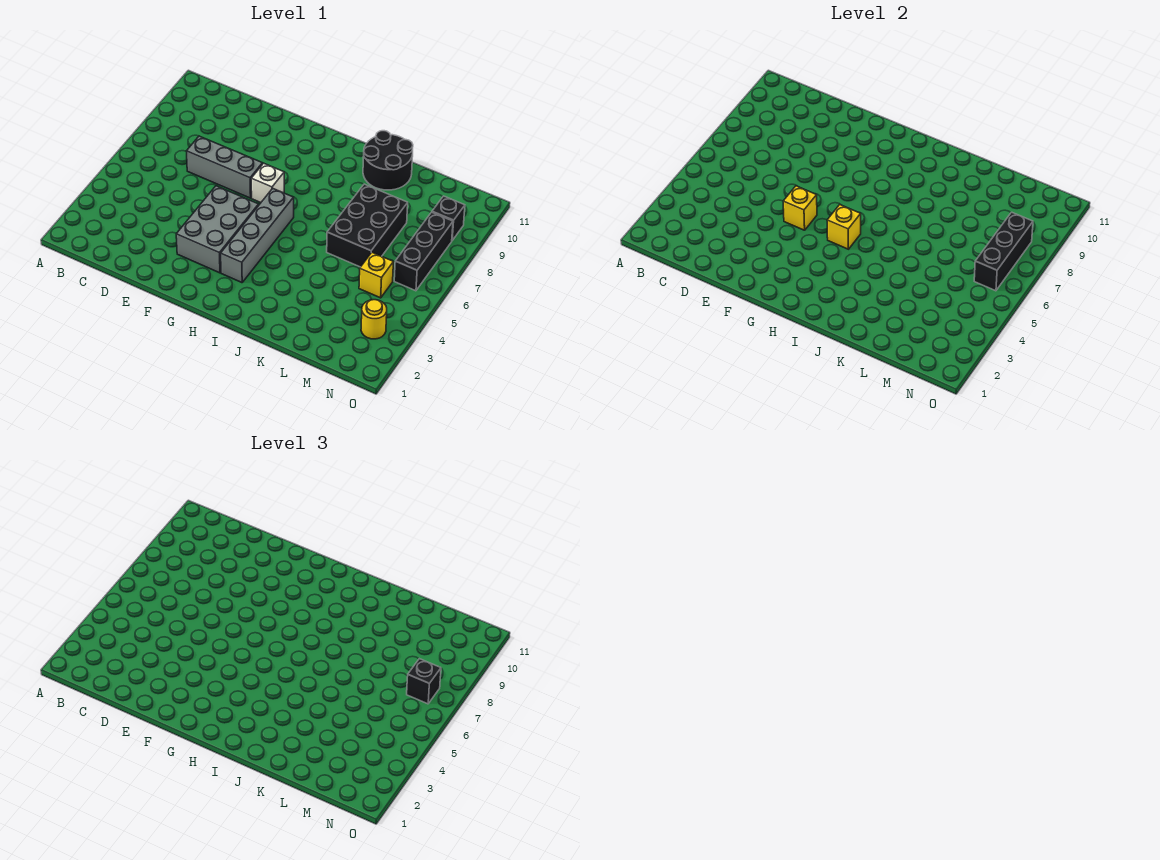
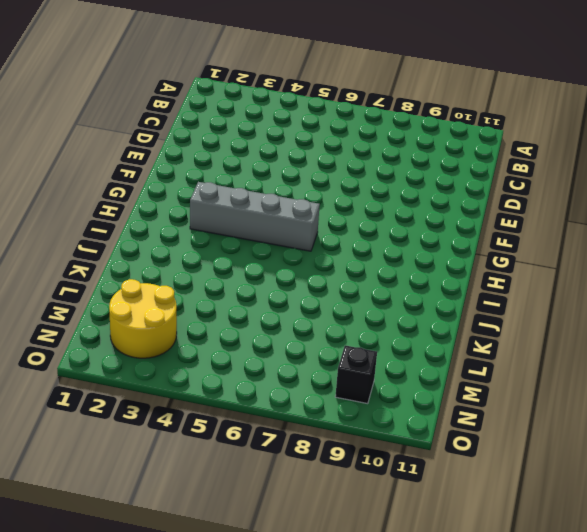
yellow 2x2 round brick [109,279,177,358] -> yellow 1x1 round brick [361,300,387,339]
none -> grey 1x3 brick [187,136,263,198]
none -> grey 2x3 brick [176,186,259,273]
none -> white 1x1 brick [251,163,284,203]

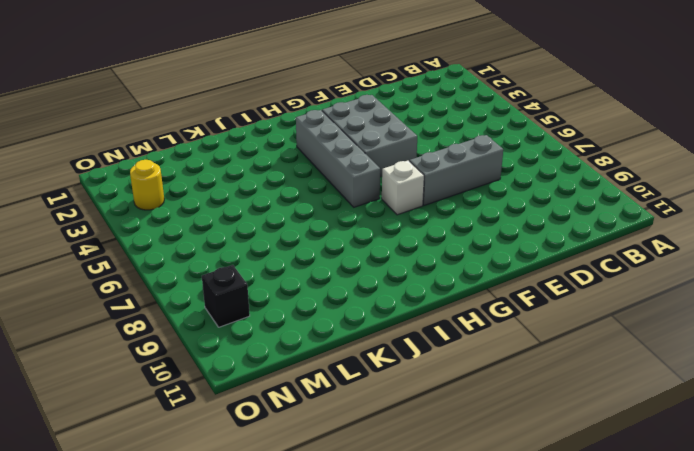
none -> black 2x2 round brick [363,131,413,190]
none -> black 2x3 brick [327,184,408,267]
none -> yellow 1x1 brick [359,253,393,298]

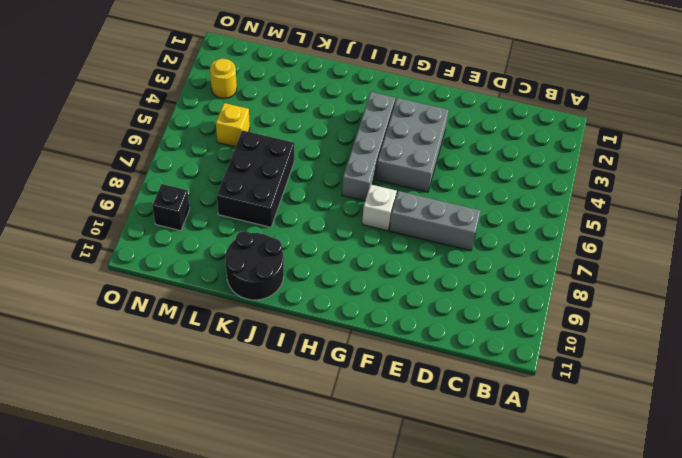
none -> black 1x3 brick [394,212,453,291]
none -> yellow 1x1 brick [783,186,817,230]
none -> yellow 1x1 brick [827,205,861,249]

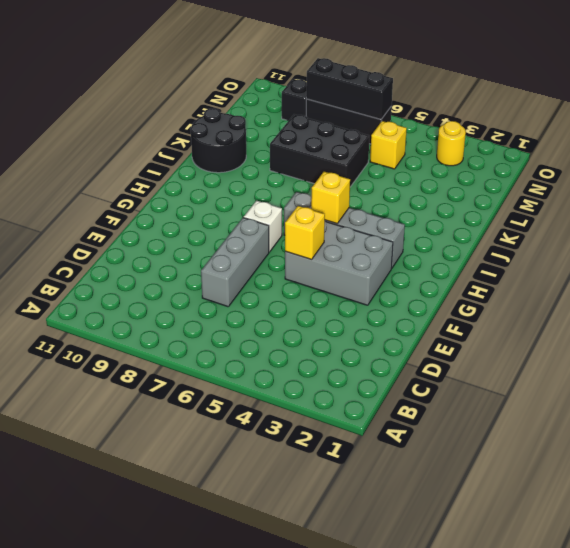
none -> black 1x1 brick [407,659,441,704]

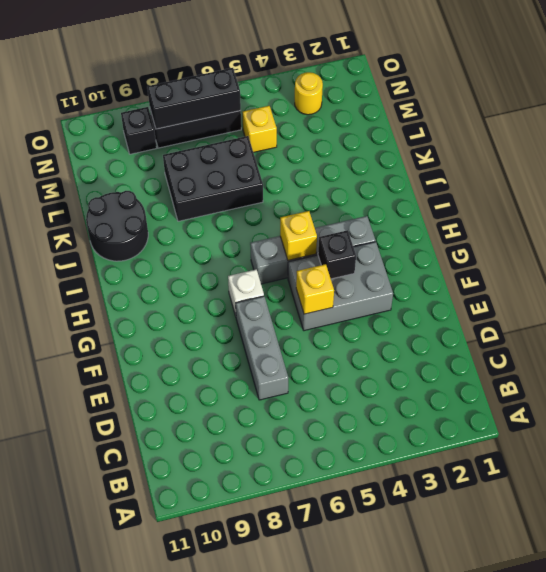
black 1x1 brick [318,230,356,279] -> black 1x1 brick moved to [407,659,441,704]

